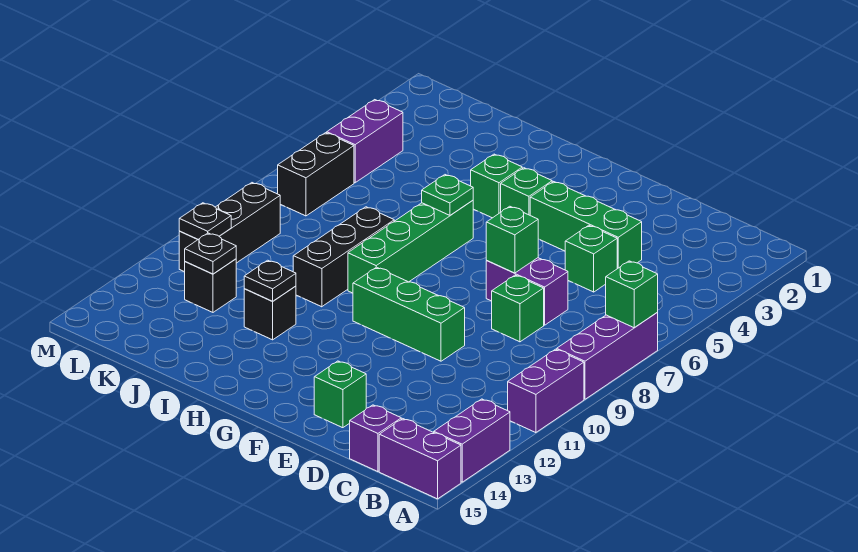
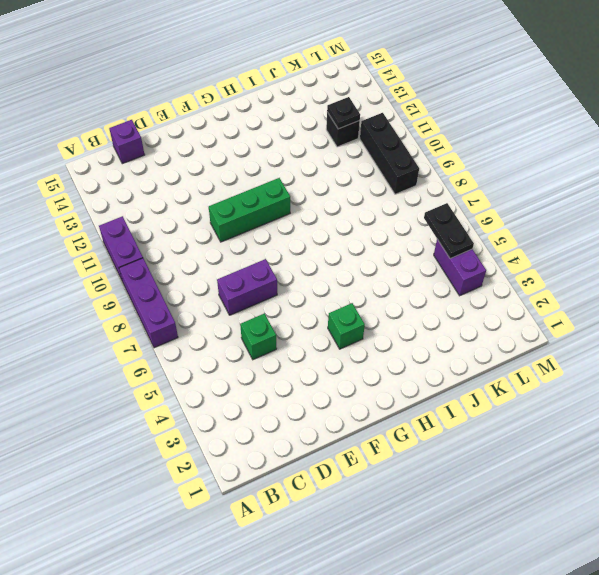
black 1x2 plate [424,203,474,259] -> none
none -> purple 1x2 brick [434,399,510,482]
none -> purple 1x2 brick [379,419,461,499]
none -> green 1x3 brick [530,182,642,269]

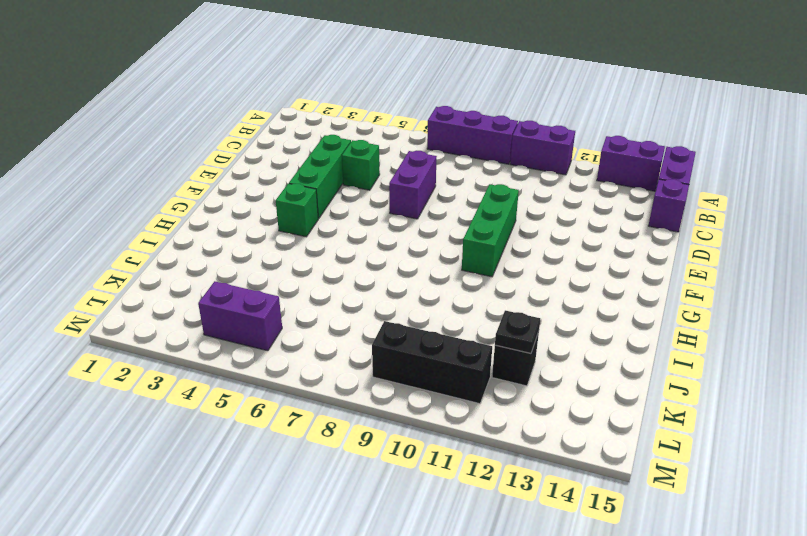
none -> green 1x1 brick [492,275,544,342]
none -> green 1x1 brick [314,361,366,428]
none -> green 1x1 brick [471,154,522,218]

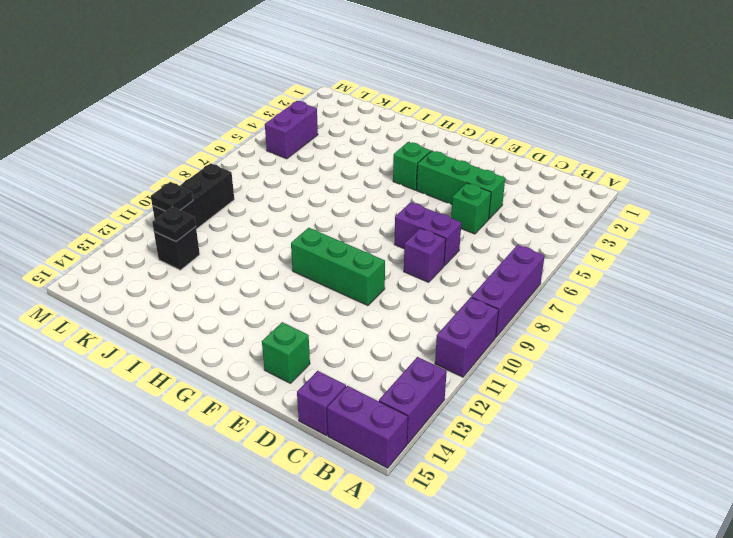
purple 1x1 brick [404,228,446,282] -> green 1x1 brick [492,275,544,342]
none -> green 1x1 brick [471,154,522,218]
none -> green 1x4 brick [348,200,473,293]
none -> black 1x3 brick [293,207,394,307]

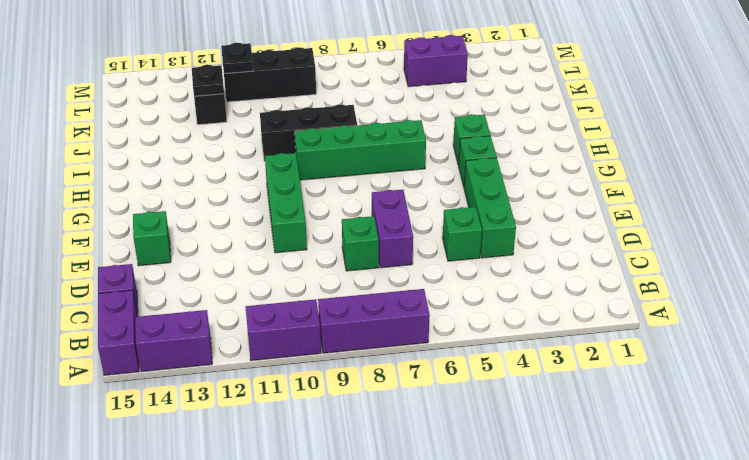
none -> black 1x1 brick [244,286,296,340]
none -> black 1x2 brick [278,133,354,216]
none -> green 1x1 brick [606,261,658,328]

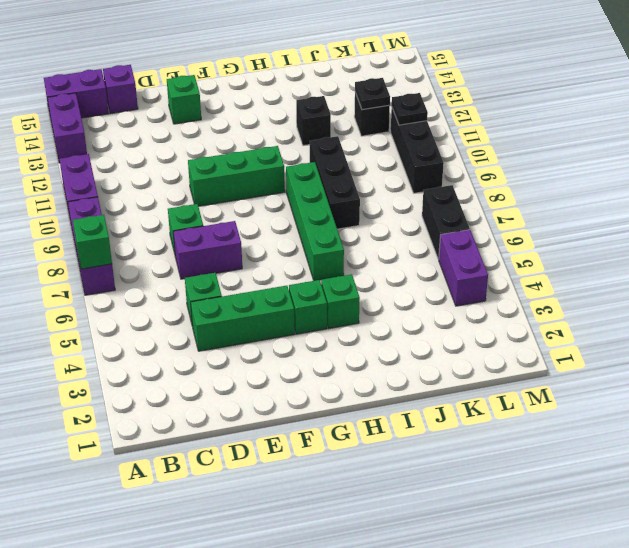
none -> green 1x1 brick [486,206,538,273]
none -> green 1x1 plate [422,175,473,215]
none -> black 1x1 plate [244,260,296,301]

